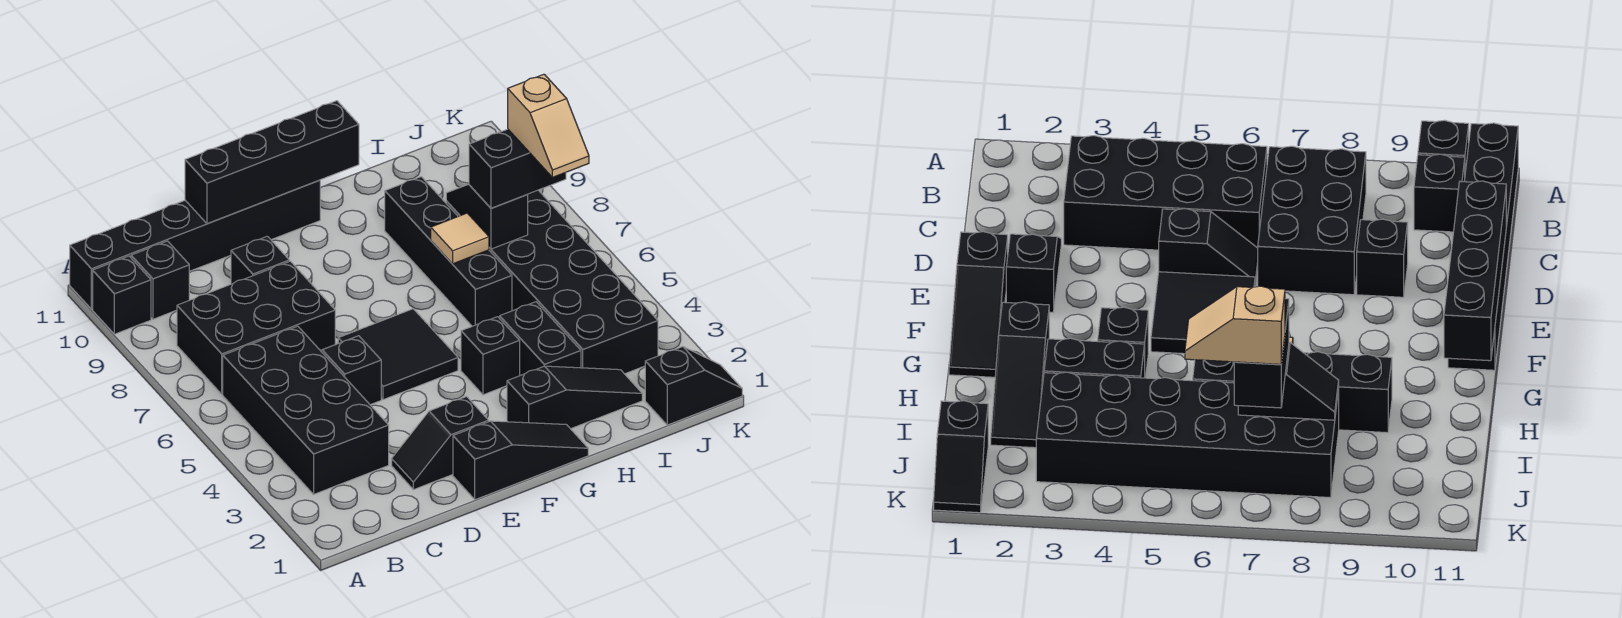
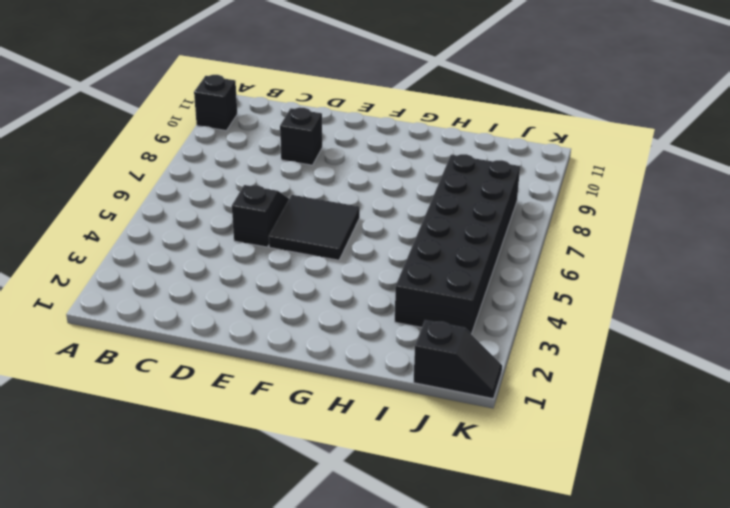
none -> black 1x6 brick [70,180,320,309]
none -> black 2x4 brick [223,326,389,494]
none -> black 2x3 brick [177,261,335,394]

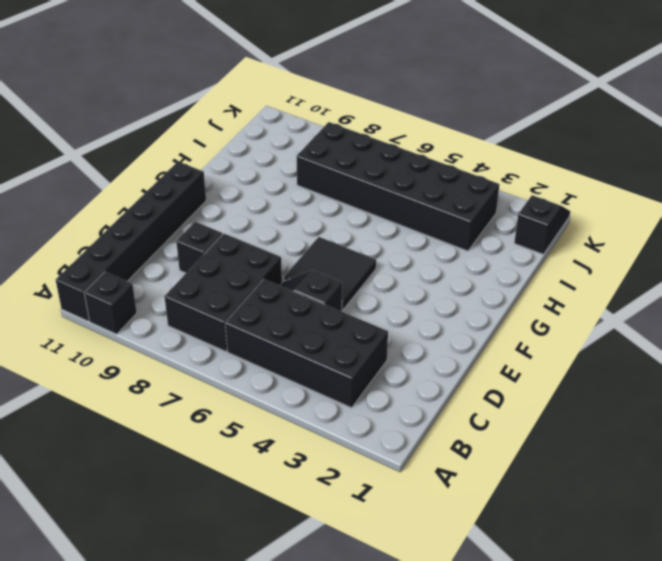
none -> black 1x1 brick [131,241,189,319]
none -> black 1x2 slope [392,397,489,490]
none -> black 1x3 slope [453,421,588,500]

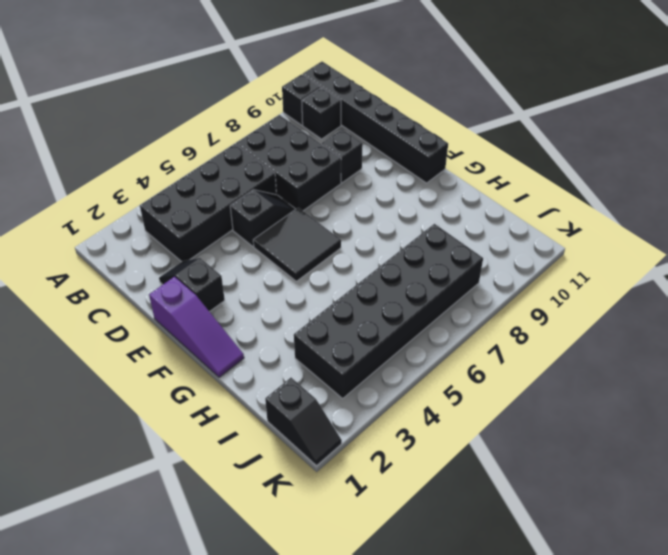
purple 1x3 slope [149,277,244,377] -> black 1x3 slope [453,421,588,500]
none -> black 1x3 slope [507,366,642,429]
none -> black 1x1 brick [461,317,520,395]
none -> black 1x2 brick [500,302,581,376]

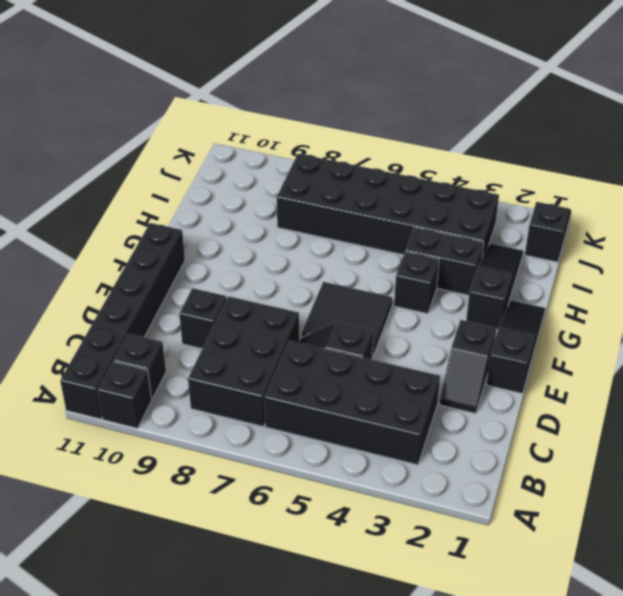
none -> black 1x4 brick [385,177,512,326]
none -> black 1x4 brick [185,101,359,224]
none -> tan 1x1 tile [431,213,489,264]

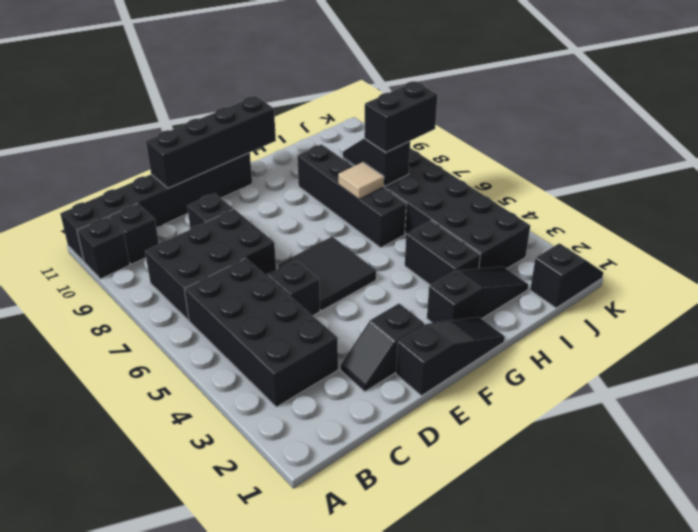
none -> black 1x1 brick [461,317,520,395]
none -> tan 1x2 slope [508,74,589,177]

